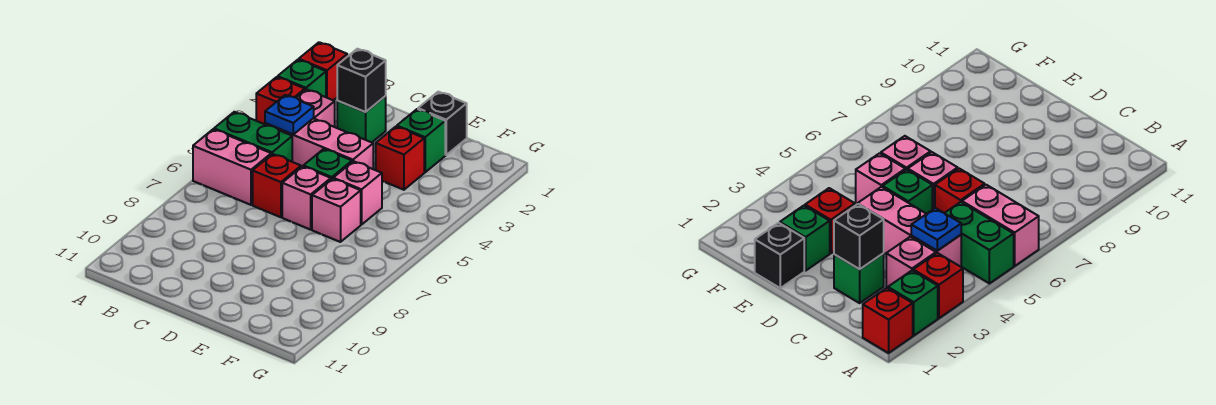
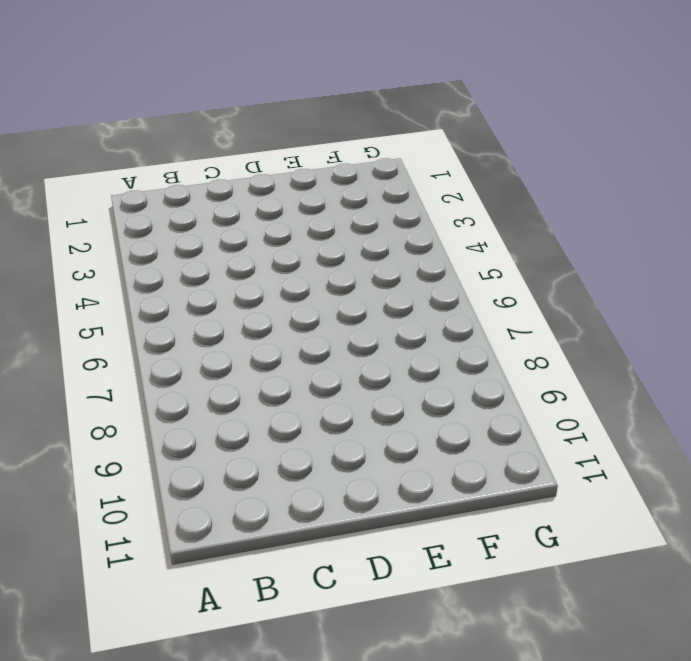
none -> red 1x1 brick [299,42,347,100]
none -> green 1x1 brick [278,60,326,97]
none -> red 1x1 brick [256,77,305,124]

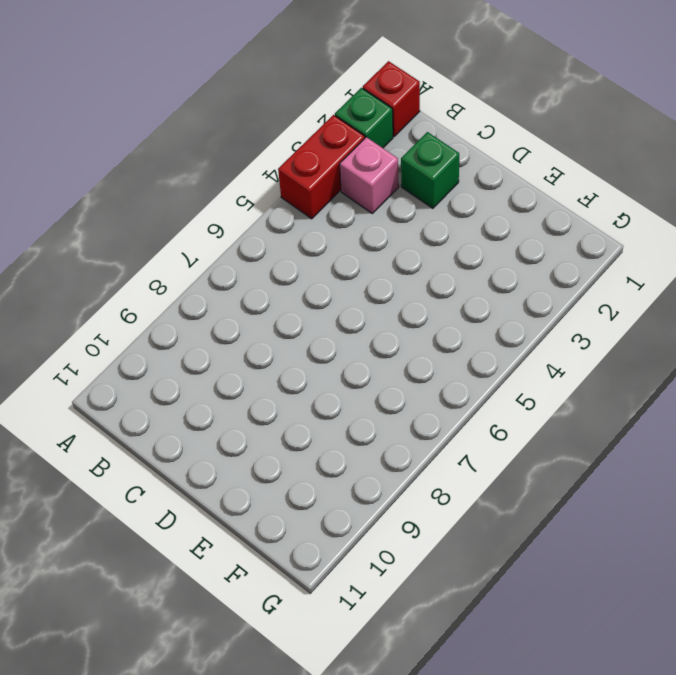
red 1x2 brick [278,115,365,219] -> red 1x1 brick [256,77,305,124]
none -> green 1x2 brick [214,112,292,162]
none -> pink 1x2 brick [193,129,271,205]
none -> pink 1x3 brick [265,118,373,169]

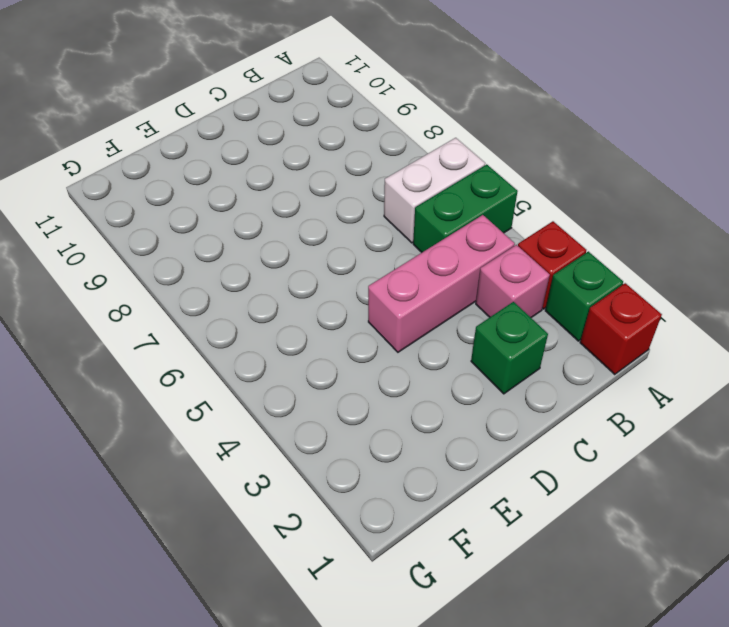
white 1x2 brick [384,138,485,243] -> pink 1x2 brick [193,129,271,205]
none -> red 1x1 brick [253,154,301,217]
none -> green 1x1 brick [304,149,352,179]
none -> pink 1x1 brick [282,166,331,230]

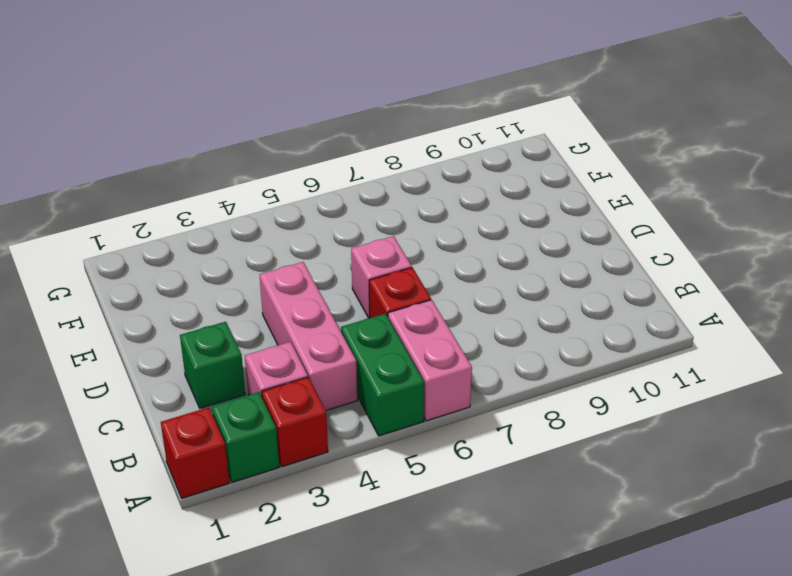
none -> green 1x1 brick [304,149,352,179]
none -> black 1x1 brick [418,92,467,155]
none -> green 1x1 brick [397,109,445,172]

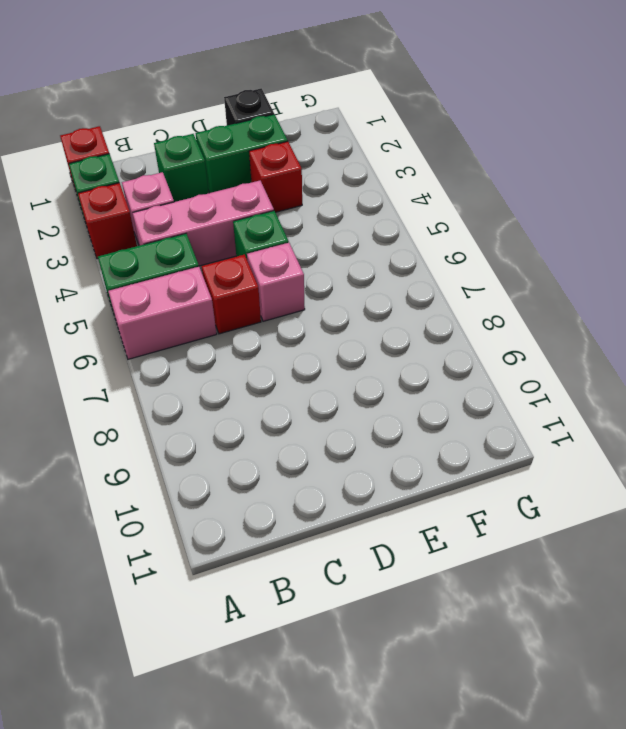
green 1x2 brick [195,114,288,193] -> green 1x1 brick [397,109,445,172]
none -> pink 1x1 brick [333,161,382,225]
none -> pink 1x1 brick [312,179,361,242]
none -> blue 1x1 plate [265,95,314,134]

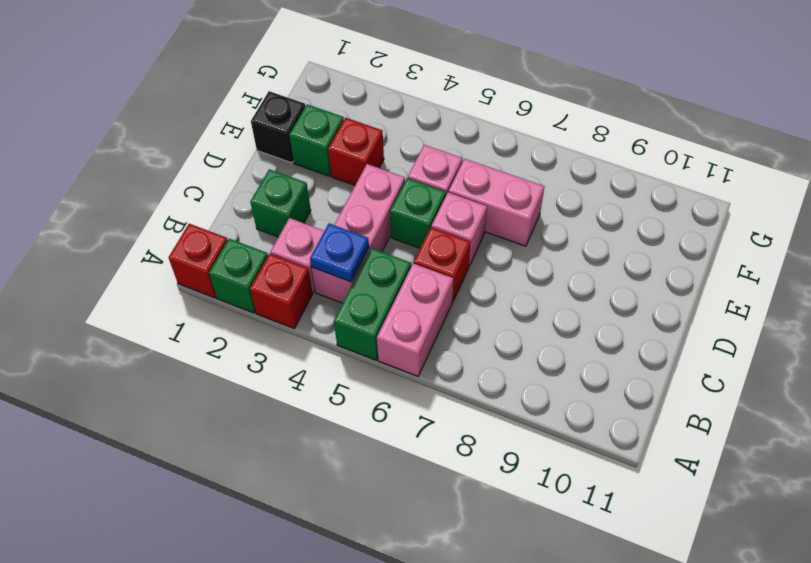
pink 1x2 brick [449,159,545,246] -> pink 1x1 brick [312,179,361,242]
none -> black 1x1 brick [337,49,386,112]

